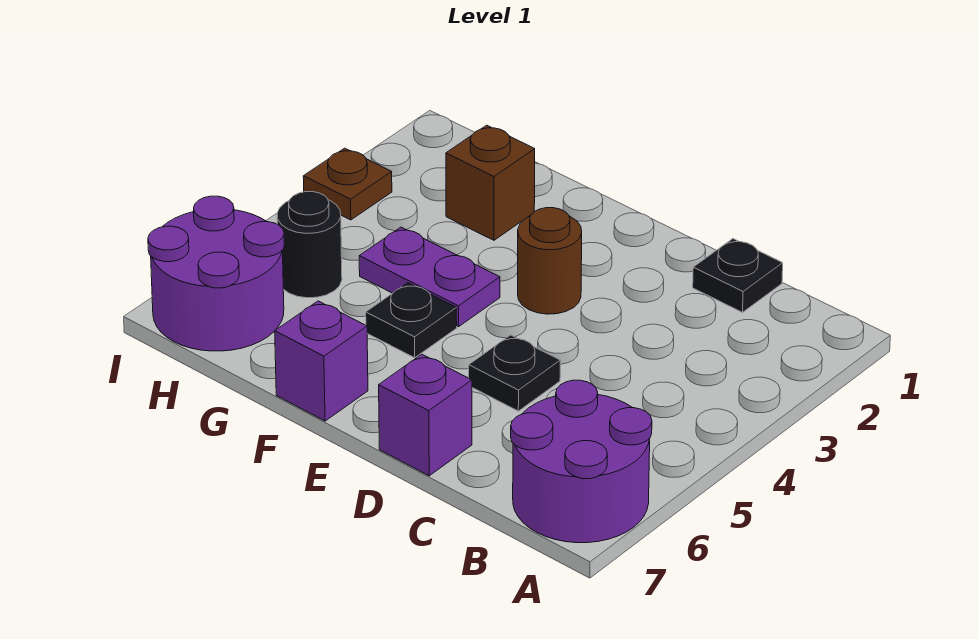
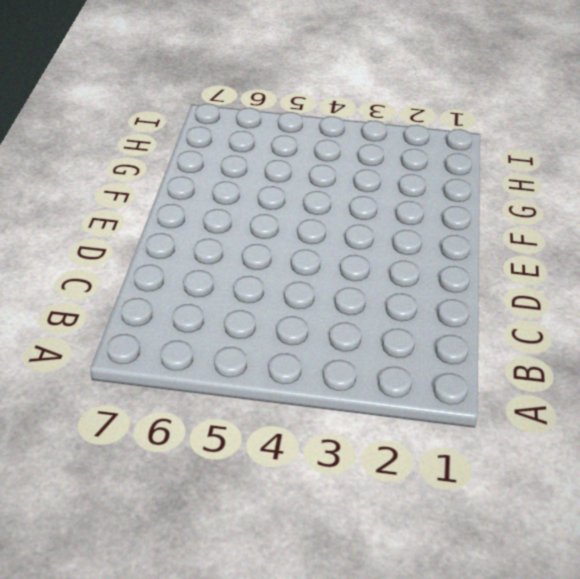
none -> purple 2x2 round brick [511,380,652,543]
none -> black 1x1 plate [693,239,783,312]
none -> black 1x1 plate [469,335,560,411]

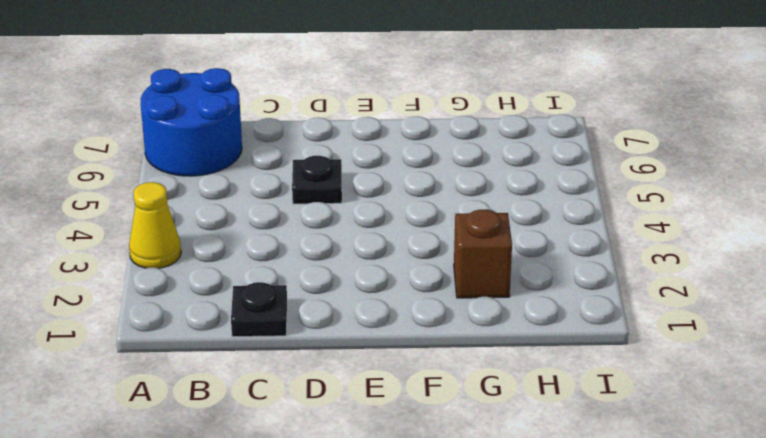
yellow 1x1 cone [129,182,181,268] -> none
blue 2x2 round brick [141,68,242,176] -> purple 2x2 round brick [511,380,652,543]
none -> purple 1x1 brick [379,354,472,476]
none -> brown 1x1 round brick [518,208,582,314]
none -> purple 1x2 plate [359,227,500,327]

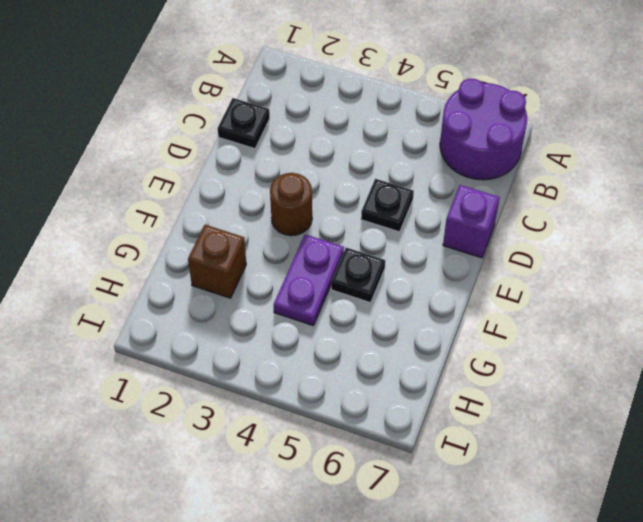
none -> purple 1x1 brick [275,301,368,421]
none -> black 1x1 round brick [277,192,342,298]
none -> purple 2x2 round brick [148,196,284,351]

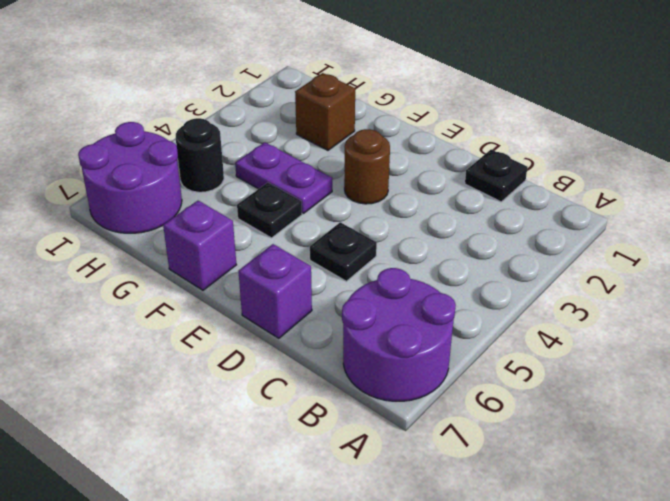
none -> brown 1x1 plate [303,148,392,220]

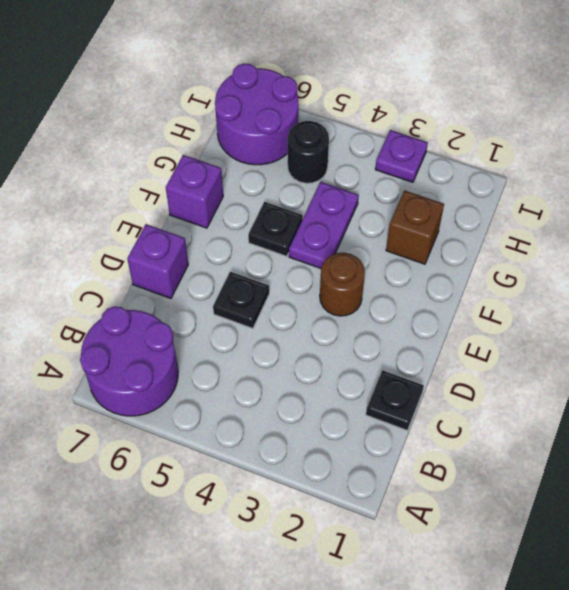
purple 1x1 plate [375,130,428,182] -> brown 1x1 plate [303,148,392,220]

